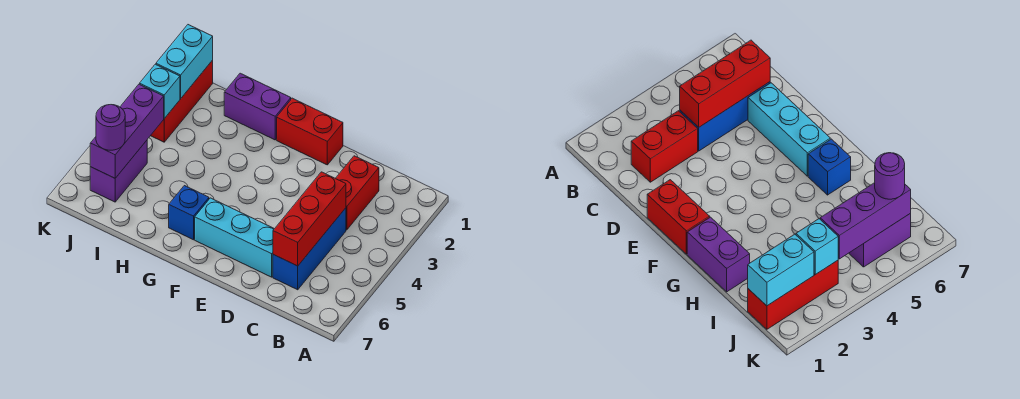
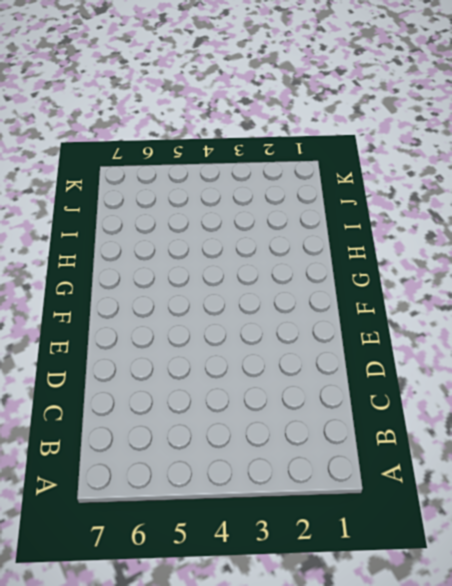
none -> red 1x2 brick [336,156,379,230]
none -> blue 1x3 brick [273,208,346,290]
none -> cyan 1x3 brick [195,198,274,277]

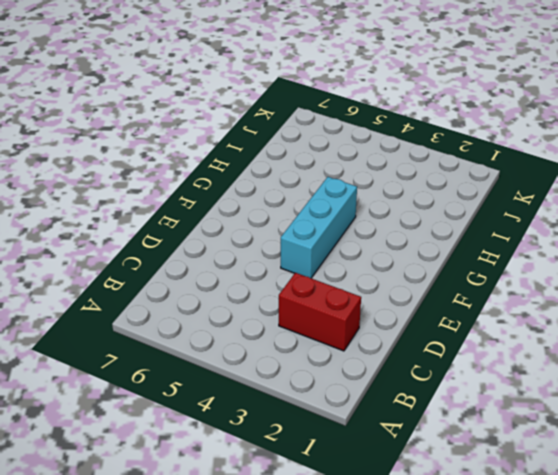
cyan 1x3 brick [281,177,357,278] -> cyan 1x3 brick moved to [195,198,274,277]
none -> blue 1x3 brick [273,208,346,290]
none -> red 1x2 brick [277,98,343,165]
none -> purple 1x2 brick [224,73,291,140]

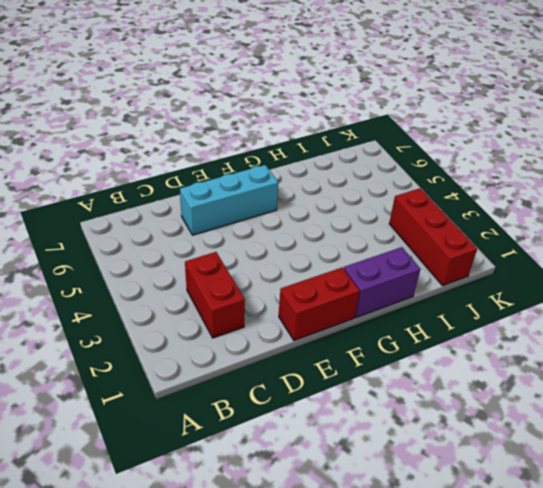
none -> blue 1x3 brick [273,208,346,290]
none -> blue 1x1 brick [169,186,209,240]
none -> purple 1x2 brick [90,141,147,202]

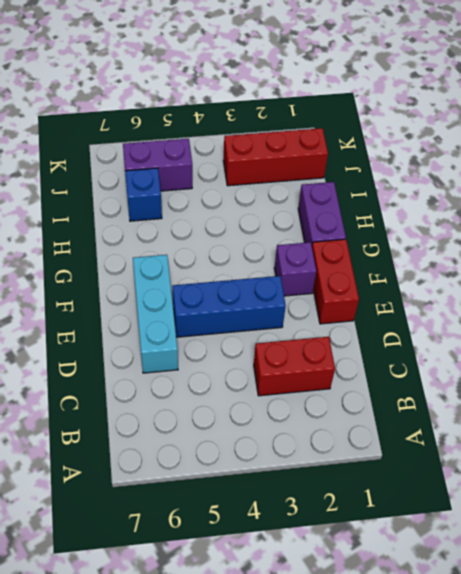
blue 1x3 brick [173,276,286,337] -> blue 1x3 brick moved to [273,208,346,290]
purple 1x1 brick [274,242,316,296] -> none
blue 1x1 brick [125,168,162,221] -> blue 1x1 brick moved to [169,186,209,240]
none -> red 1x3 brick [273,172,346,266]
none -> cyan 1x2 brick [156,25,213,99]
none -> cyan 1x1 brick [140,64,180,118]

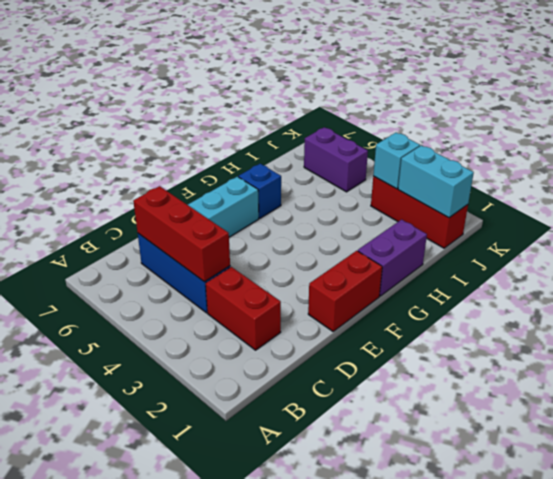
none -> purple 1x3 brick [90,84,164,178]
none -> purple 1x1 round brick [96,105,125,150]

